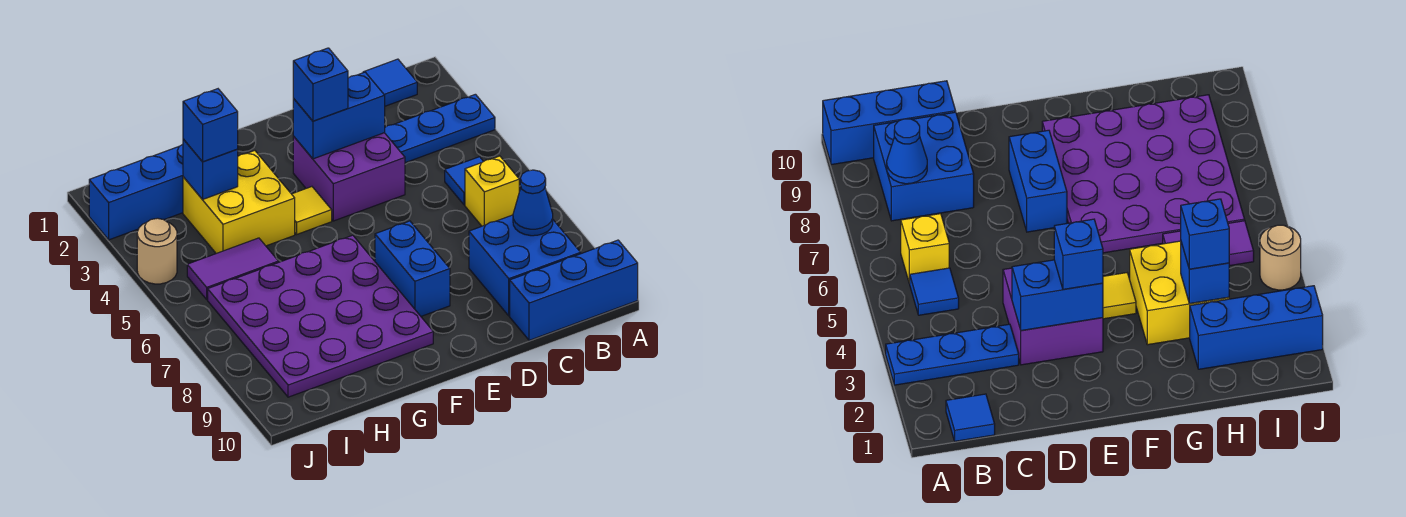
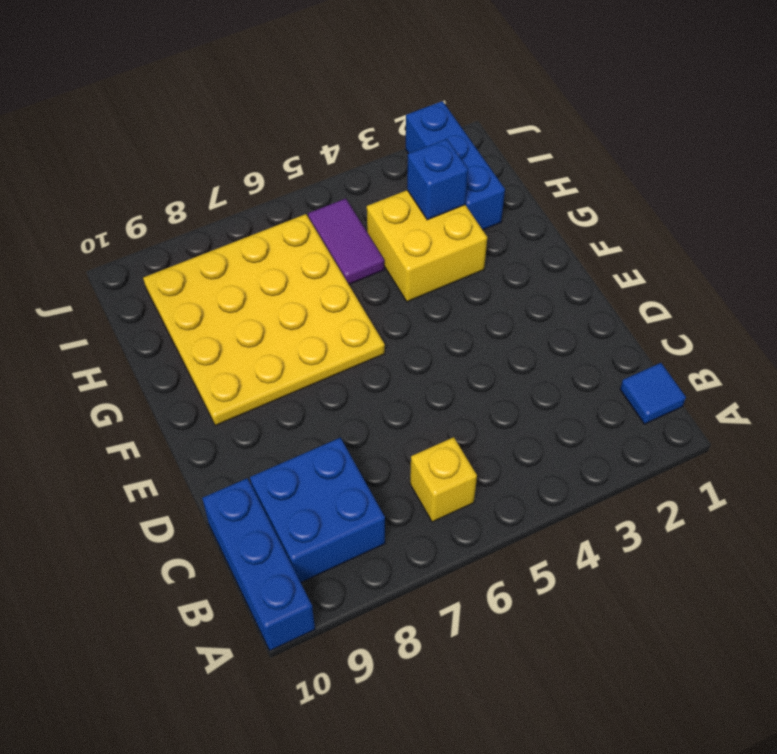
yellow 4x4 plate [143,214,385,426] -> purple 4x4 plate [208,235,433,397]
none -> blue 1x3 plate [385,94,495,163]
none -> blue 1x1 tile [445,157,483,205]
none -> purple 2x2 brick [293,133,405,221]

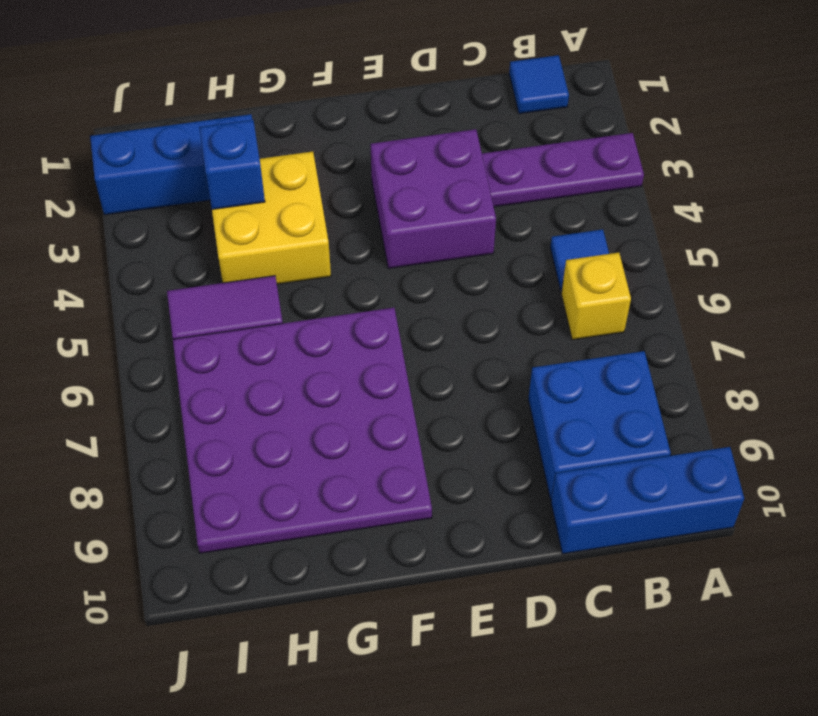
purple 1x3 plate [482,133,644,207] -> blue 1x3 plate [385,94,495,163]
none -> blue 1x2 brick [375,221,450,316]
none -> yellow 1x1 tile [292,187,332,234]
none -> tan 1x1 round brick [137,218,177,284]

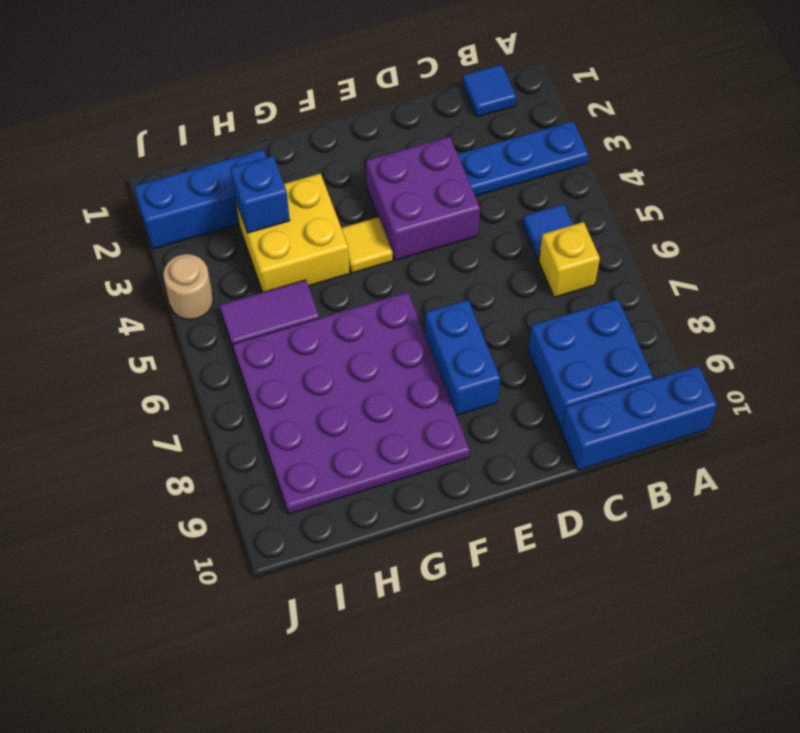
none -> blue 1x1 cone [513,170,553,236]
none -> blue 1x2 brick [293,72,385,159]
none -> blue 1x1 brick [293,48,348,121]

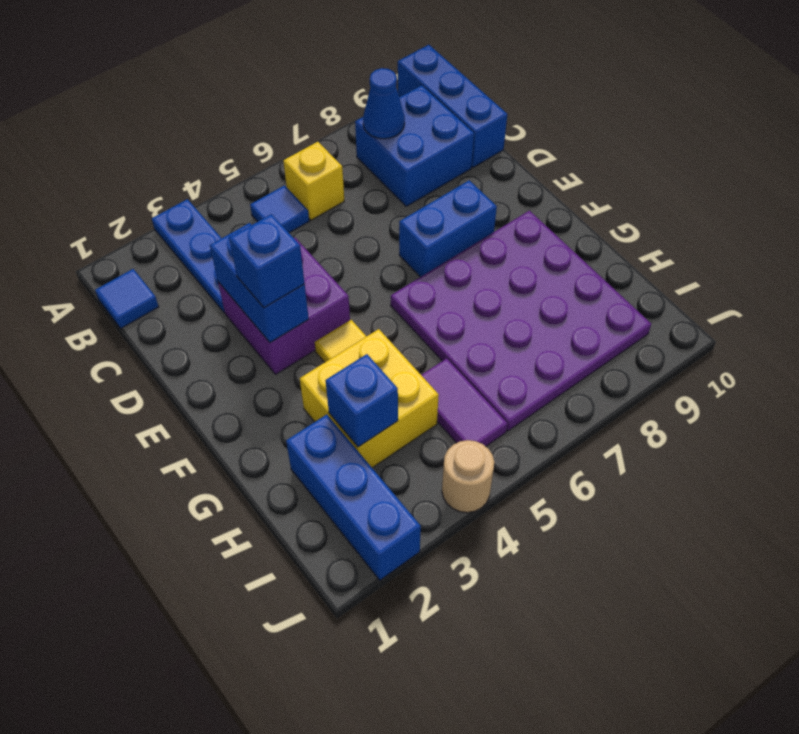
none -> blue 1x1 brick [183,89,238,162]

